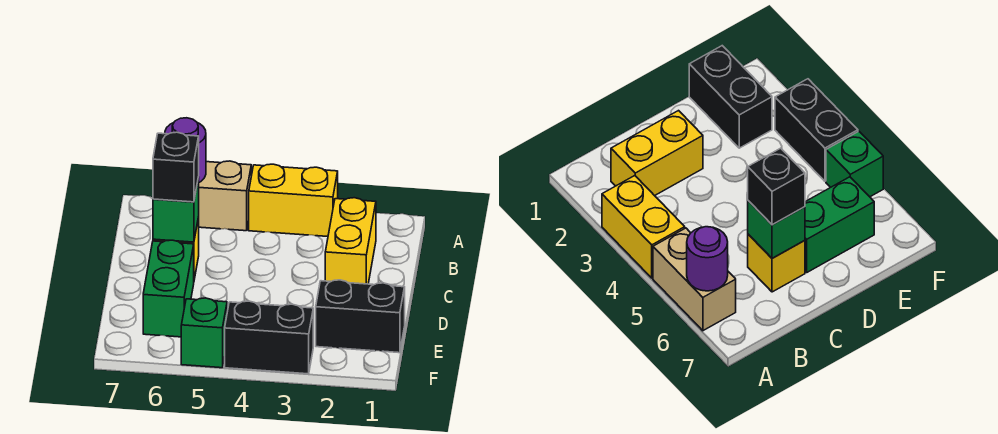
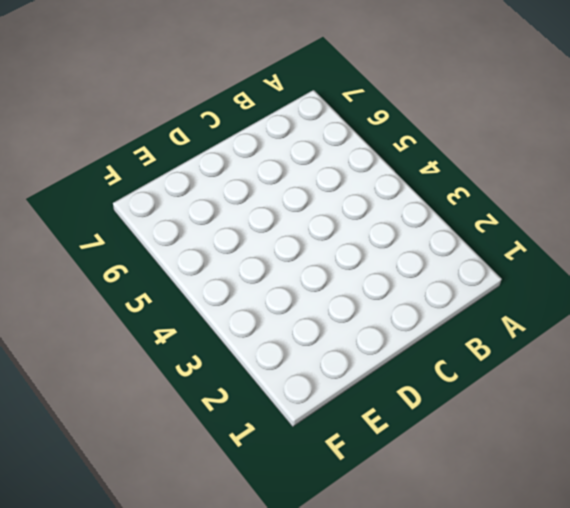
none -> yellow 1x2 brick [249,164,338,237]
none -> tan 1x2 brick [198,161,251,231]

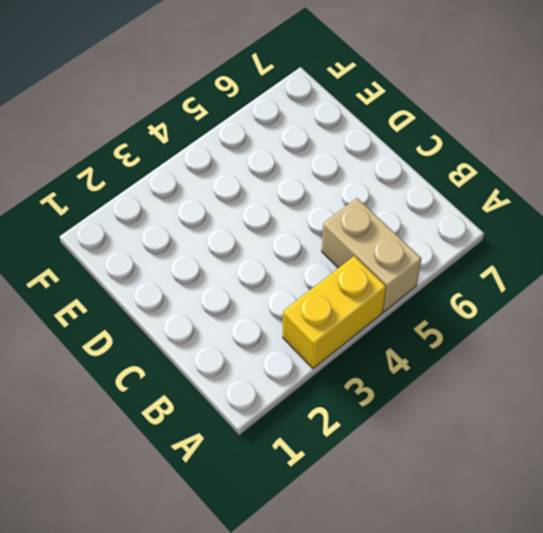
tan 1x2 brick [322,198,422,312] -> tan 1x2 brick turned to [198,161,251,231]
none -> yellow 1x2 brick [325,198,376,284]
none -> yellow 1x1 brick [748,234,805,292]

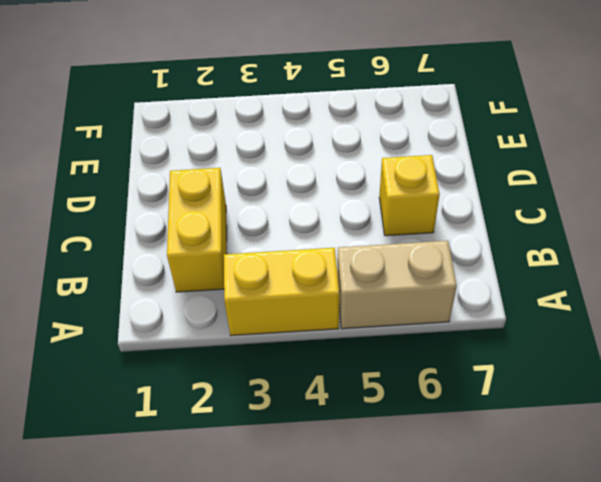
none -> green 1x2 brick [143,240,194,337]
none -> black 1x2 brick [316,280,405,353]

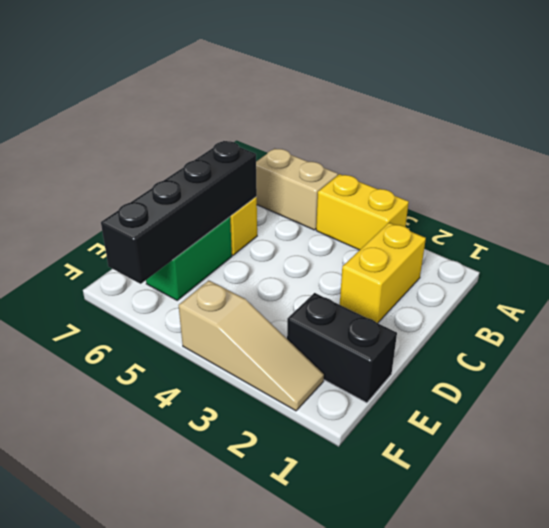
black 1x4 brick [101,141,257,284] -> green 1x1 brick [153,177,199,242]
tan 1x3 slope [178,281,324,411] -> black 1x2 brick [225,301,313,374]
none -> green 1x1 brick [181,298,227,368]
none -> purple 1x1 round brick [165,118,206,182]

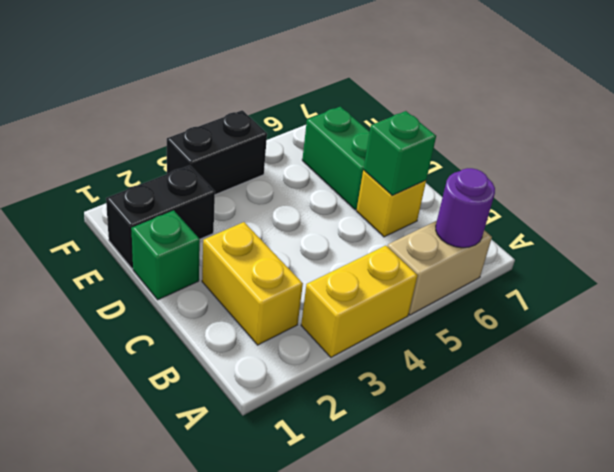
green 1x1 brick [131,210,200,300] -> green 1x1 brick moved to [181,298,227,368]
none -> black 1x1 brick [153,132,199,202]

